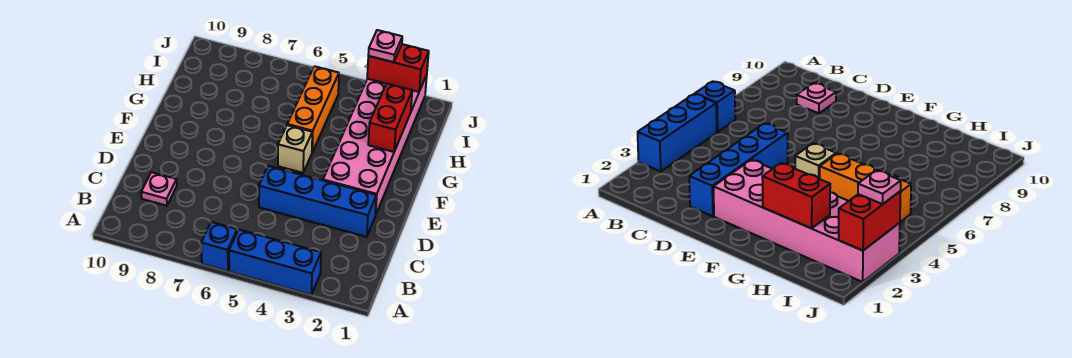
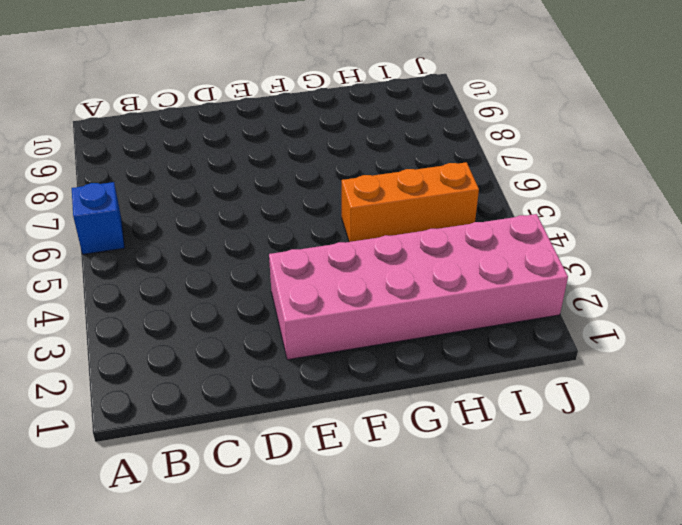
none -> blue 1x3 brick [229,230,321,295]
none -> pink 1x1 plate [141,172,177,206]

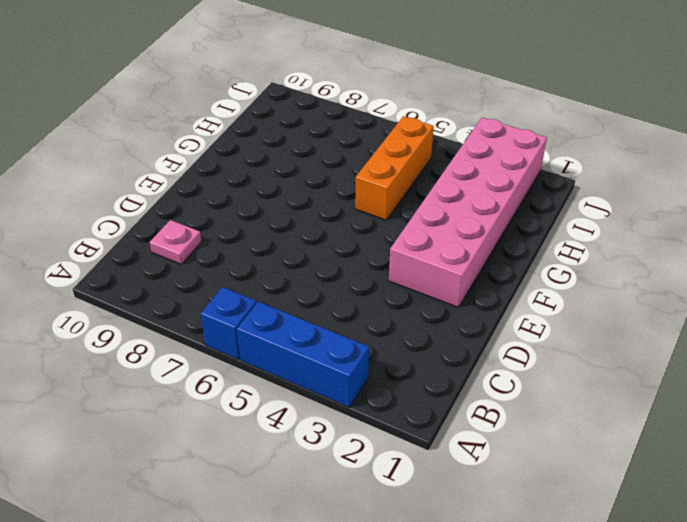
none -> blue 1x4 brick [259,166,376,237]
none -> tan 1x1 brick [278,125,312,173]

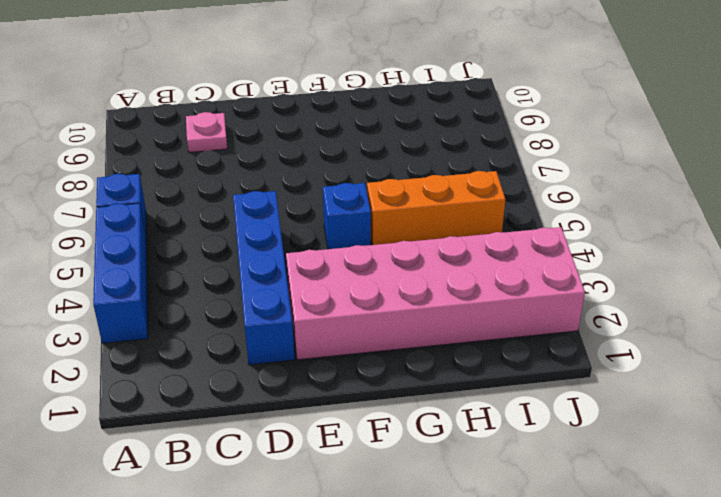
blue 1x1 brick [323,183,371,249] -> tan 1x1 brick [278,125,312,173]
none -> red 1x2 brick [368,84,412,152]
none -> red 1x2 brick [367,44,429,92]

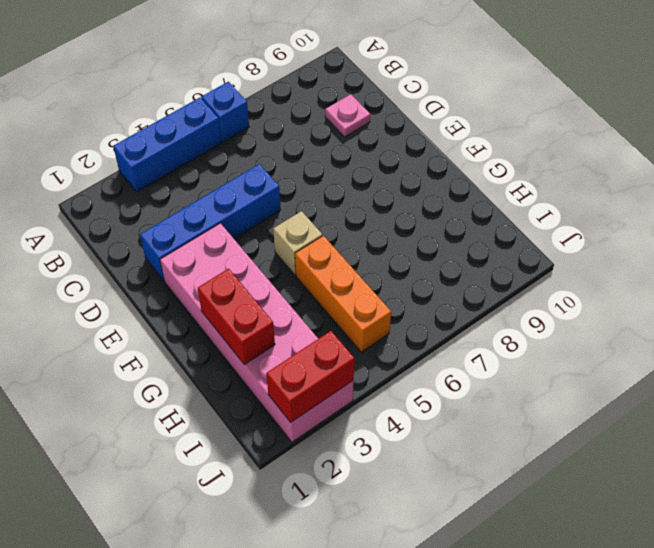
none -> pink 1x1 plate [368,30,402,62]

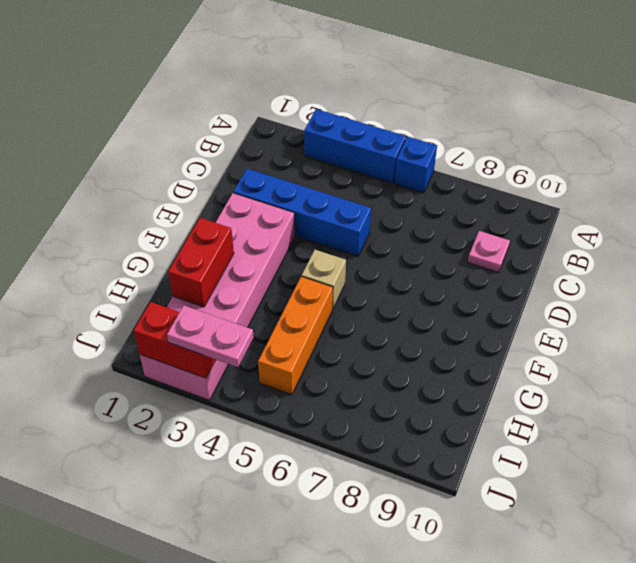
pink 1x2 plate [167,305,254,367] -> pink 1x1 plate [368,30,402,62]

